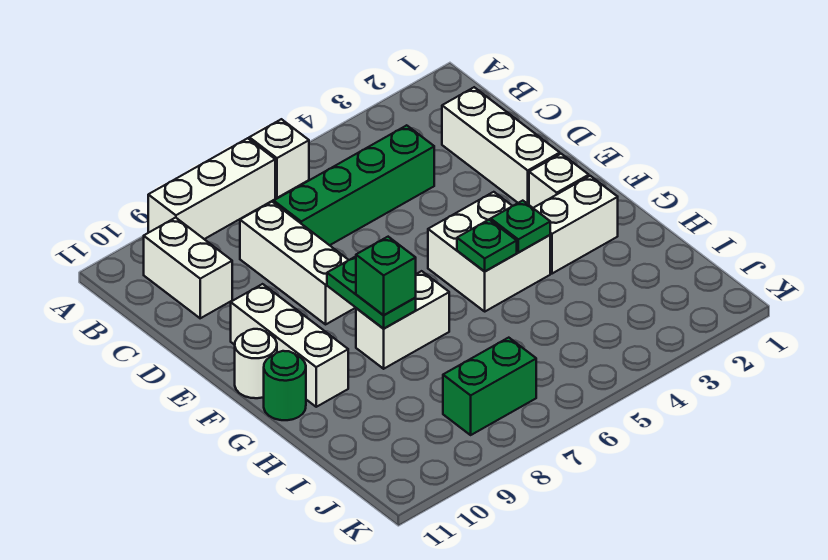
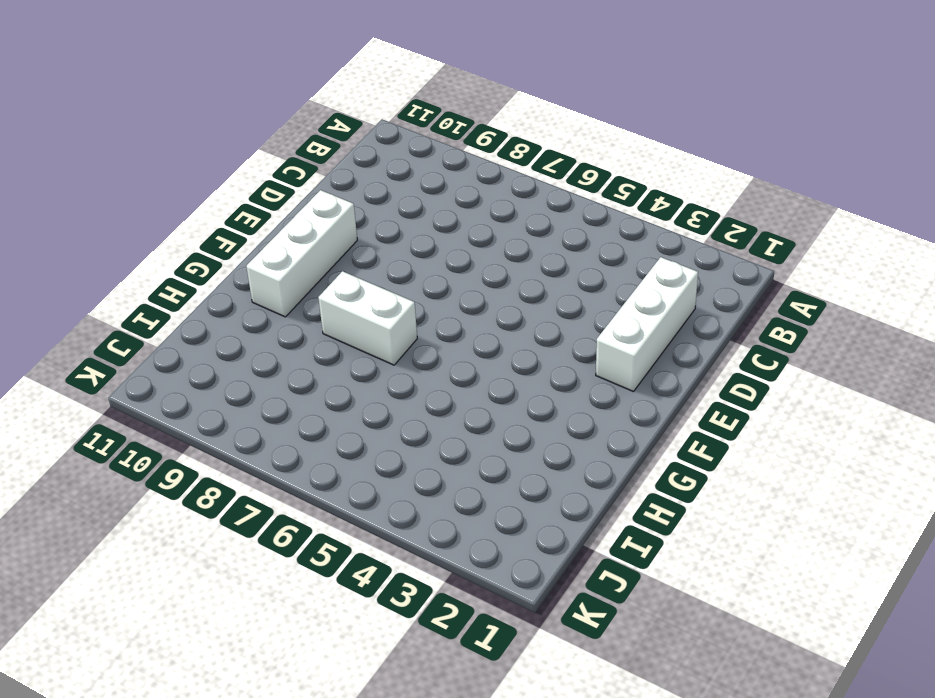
none -> white 1x1 brick [249,119,309,198]
none -> white 1x3 brick [148,138,275,239]
none -> white 1x2 brick [144,218,232,318]

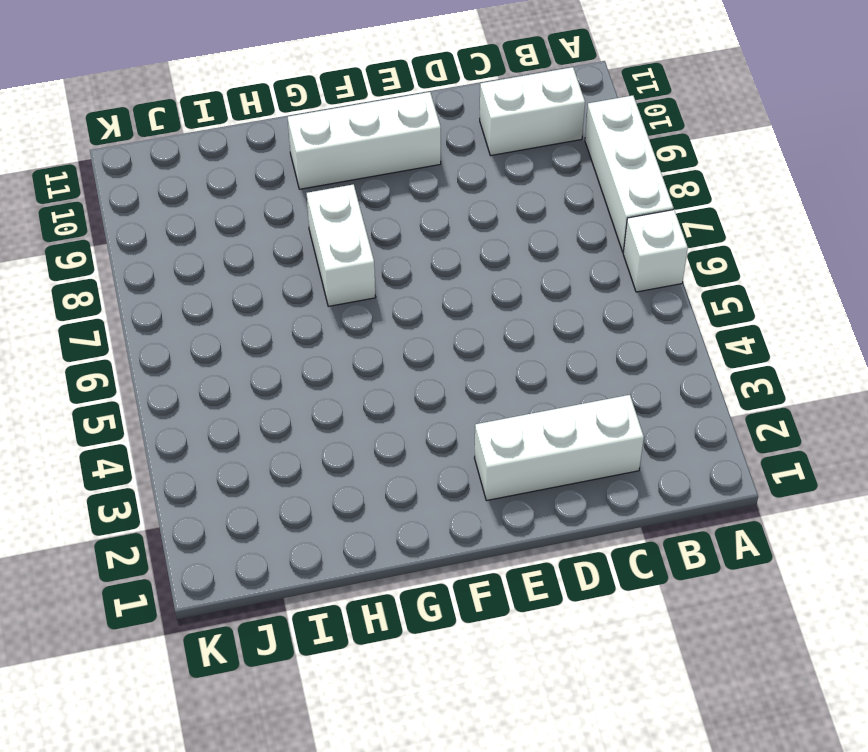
none -> green 1x4 brick [274,125,434,245]
none -> white 1x3 brick [240,202,356,324]
none -> white 1x1 brick [529,154,589,208]

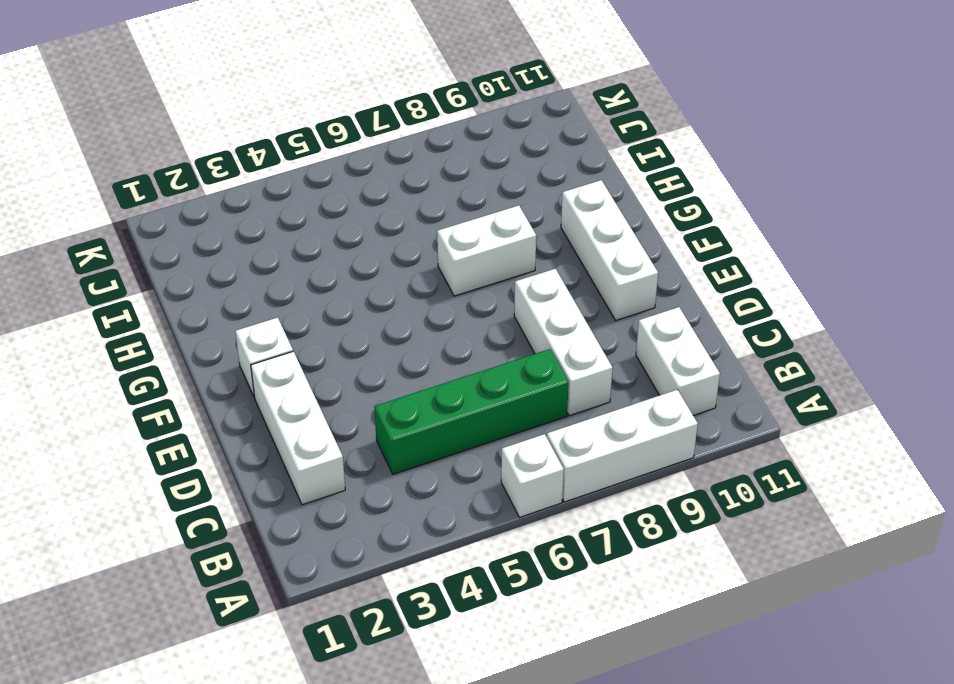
none -> white 2x2 brick [428,192,550,311]
none -> white 1x1 round brick [235,329,277,398]
none -> white 1x2 brick [533,176,618,274]

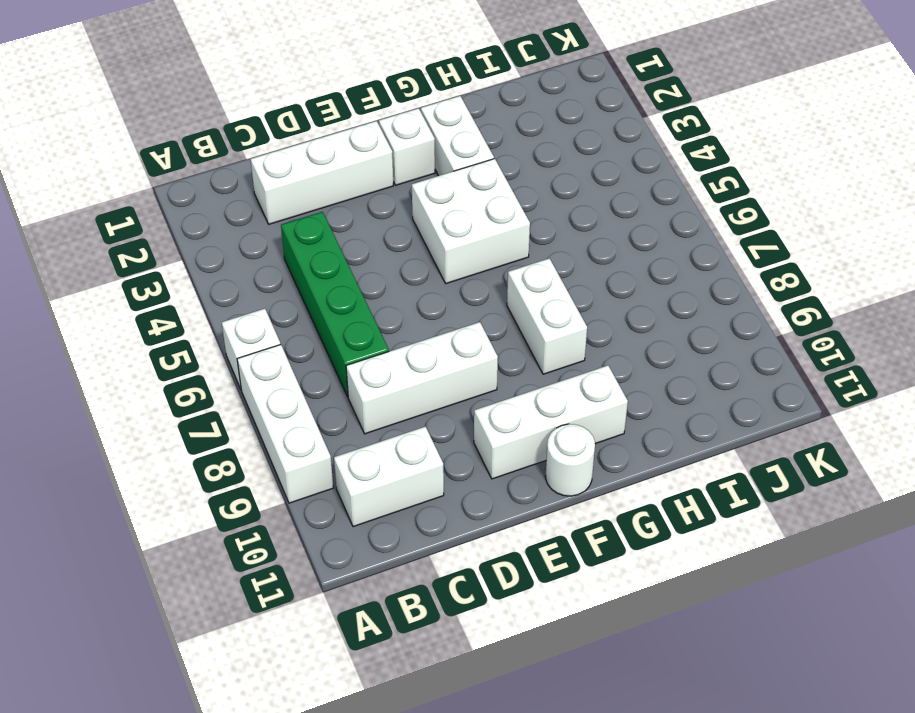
none -> green 1x1 round brick [264,351,306,420]
none -> green 1x2 brick [443,338,536,435]
none -> green 1x2 plate [327,256,416,328]

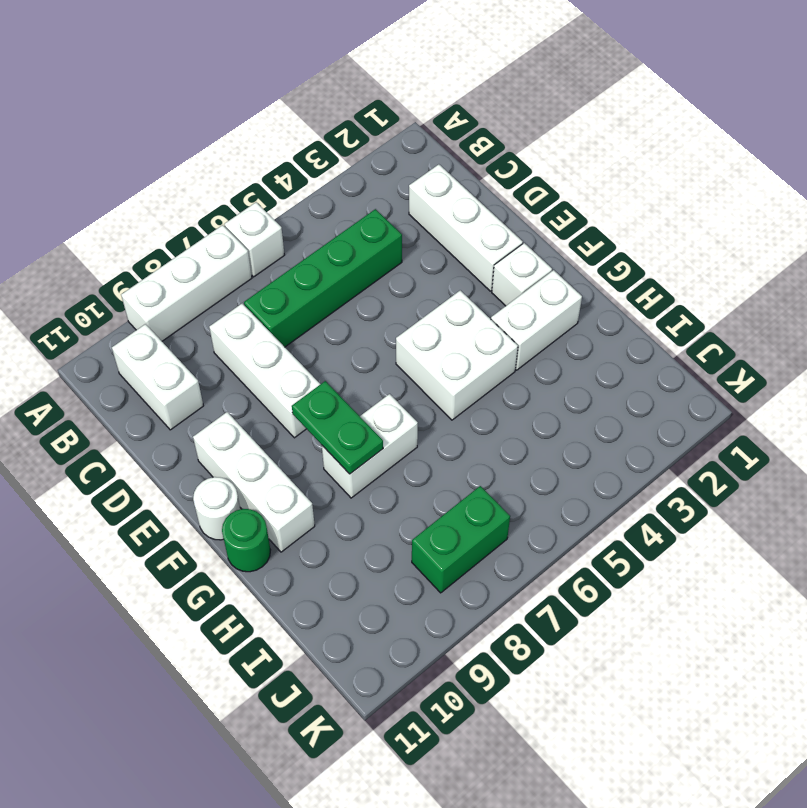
none -> green 1x1 plate [491,201,550,252]
none -> green 1x1 plate [457,220,517,272]
none -> green 1x1 brick [356,237,416,315]

